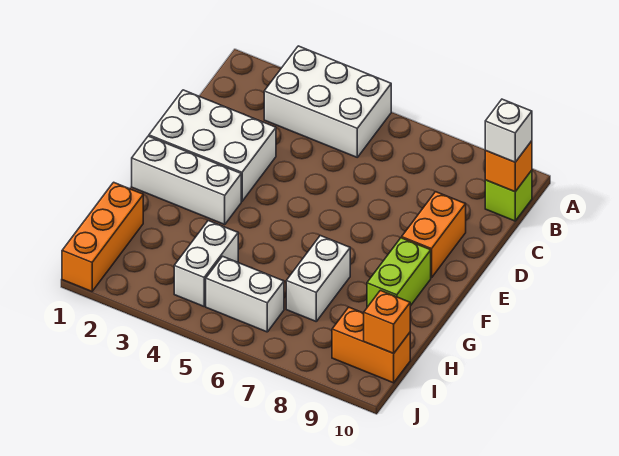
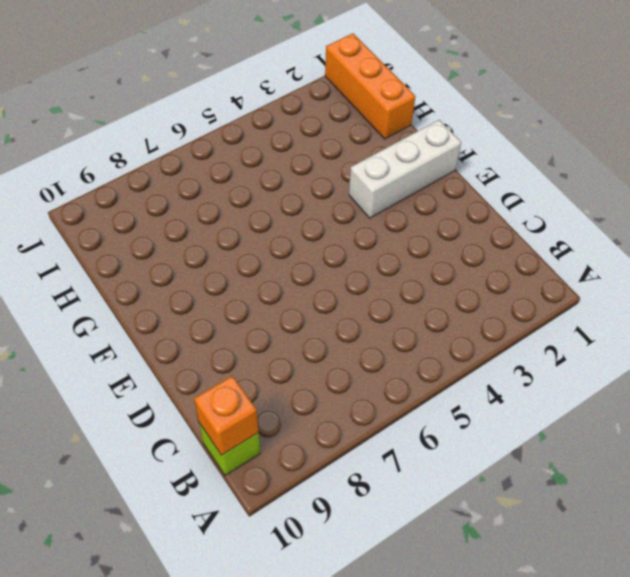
none -> white 2x3 brick [264,46,391,157]
none -> white 2x3 brick [149,90,276,201]
none -> orange 1x2 brick [402,192,466,278]

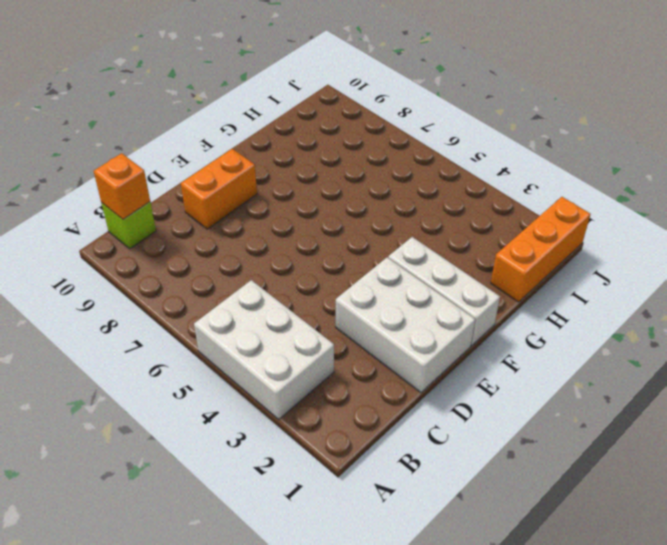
none -> lime 1x2 brick [367,238,431,307]
none -> white 1x2 brick [286,236,350,321]
none -> white 1x2 brick [174,221,238,306]

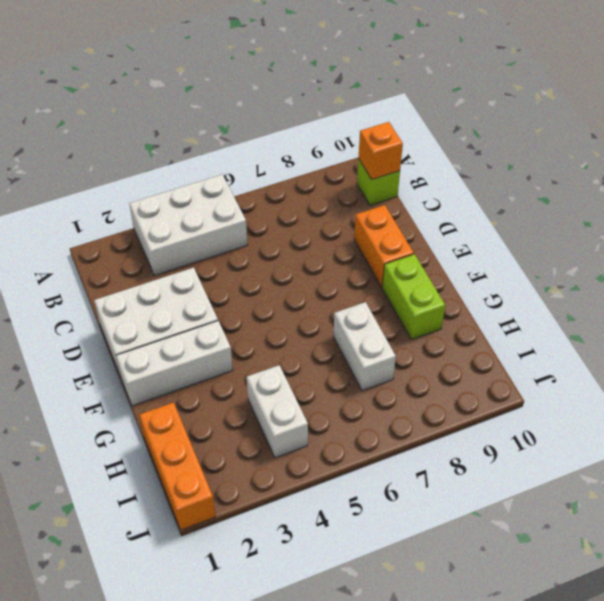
none -> white 1x2 brick [206,256,284,332]
none -> orange 1x2 brick [332,307,410,383]
none -> orange 1x1 brick [364,290,410,353]

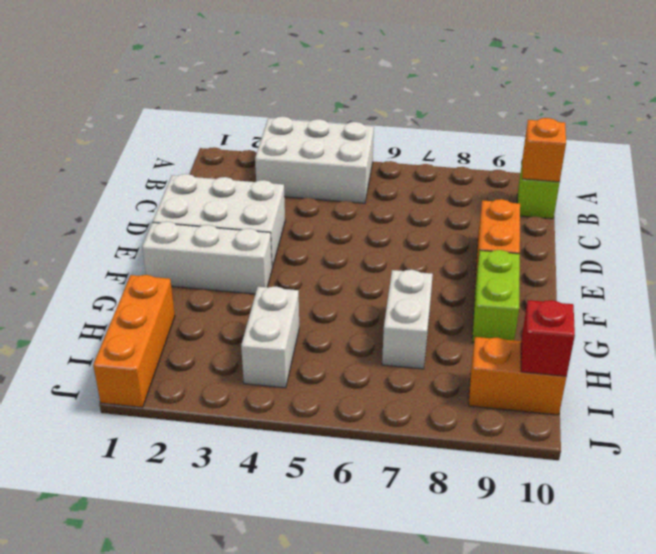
red 1x1 brick [521,300,575,376] -> orange 1x1 brick [364,290,410,353]
none -> white 1x2 brick [206,256,284,332]
none -> white 1x1 brick [485,99,532,162]

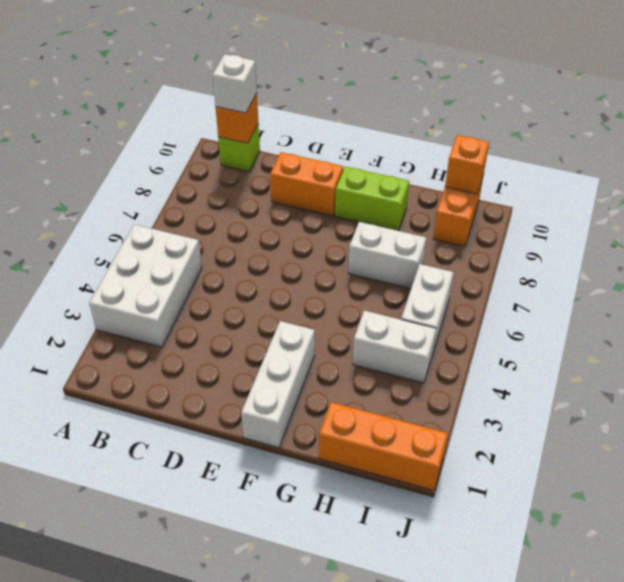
none -> white 2x3 brick [149,90,276,201]

